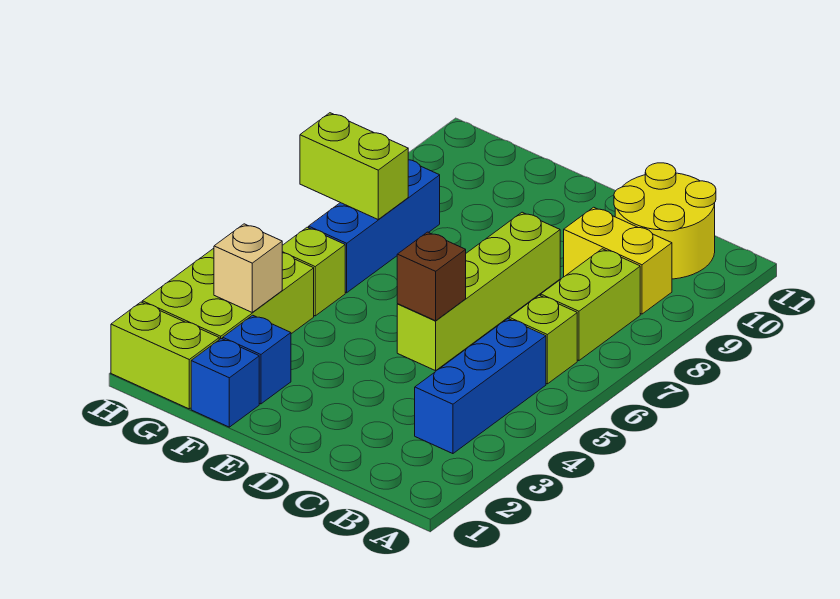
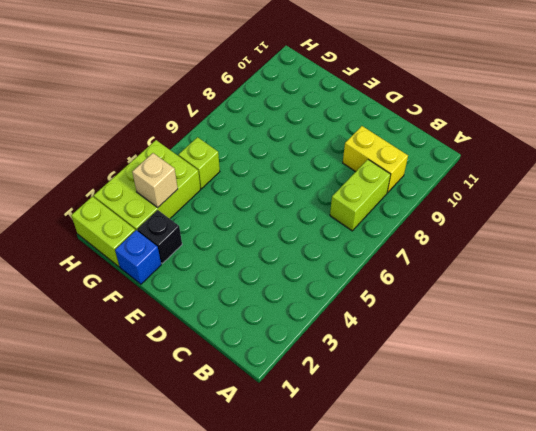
black 1x1 brick [137,210,182,263] -> blue 1x1 brick [223,315,291,404]
none -> blue 1x3 brick [415,319,546,454]
none -> lime 1x1 brick [509,295,577,384]
none -> yellow 2x2 round brick [614,163,716,279]

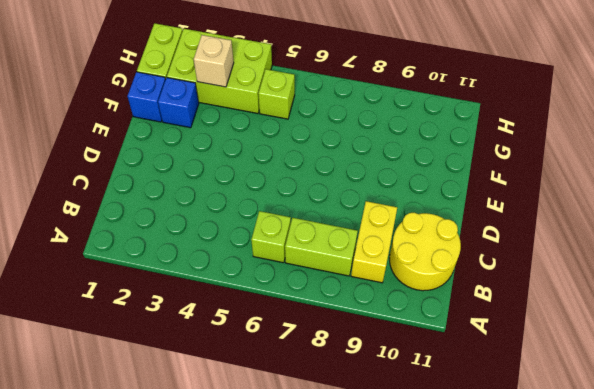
none -> blue 1x3 brick [415,319,546,454]
none -> lime 1x4 brick [397,212,560,371]
none -> blue 1x3 brick [309,160,440,293]

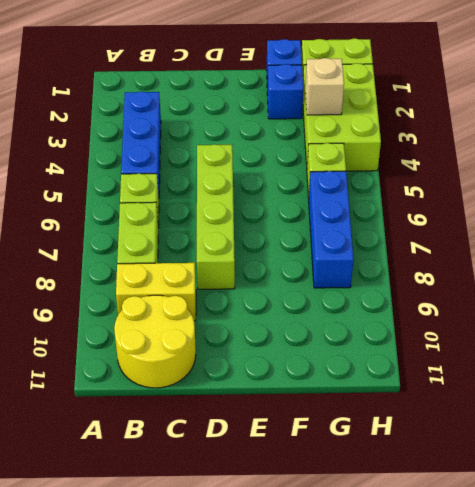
none -> brown 1x1 brick [397,232,466,321]
none -> lime 1x2 brick [300,113,408,220]

